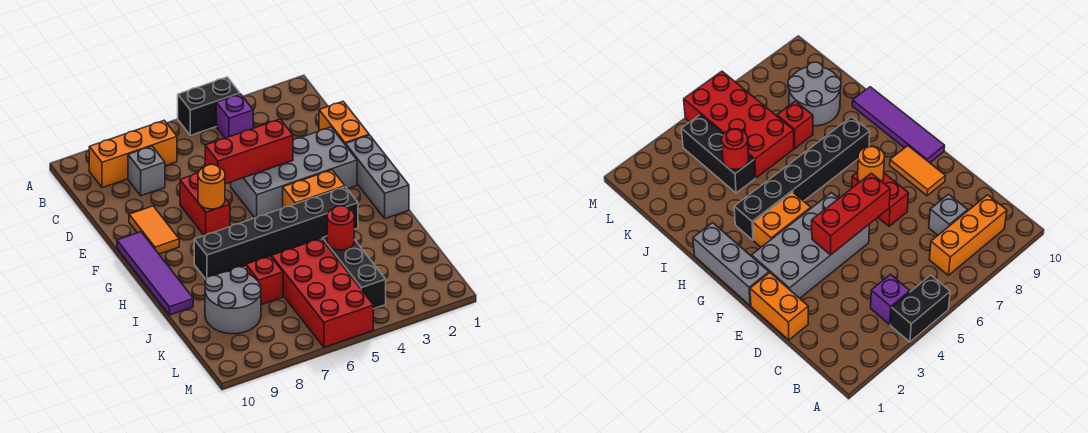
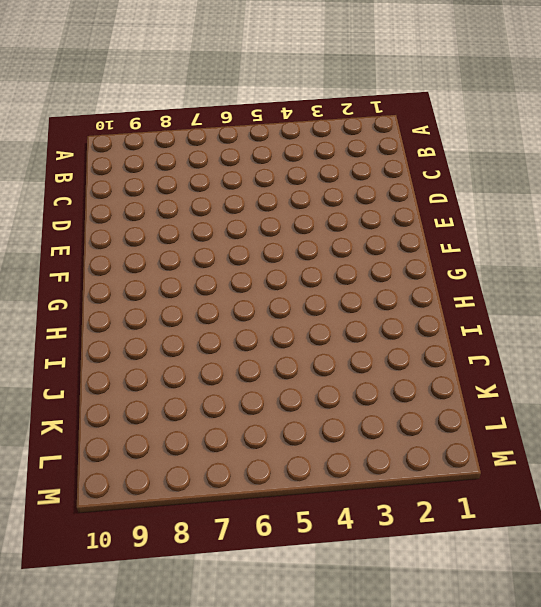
none -> black 1x2 brick [178,77,240,135]
none -> purple 1x1 brick [216,94,253,138]
none -> orange 1x3 brick [89,120,177,188]

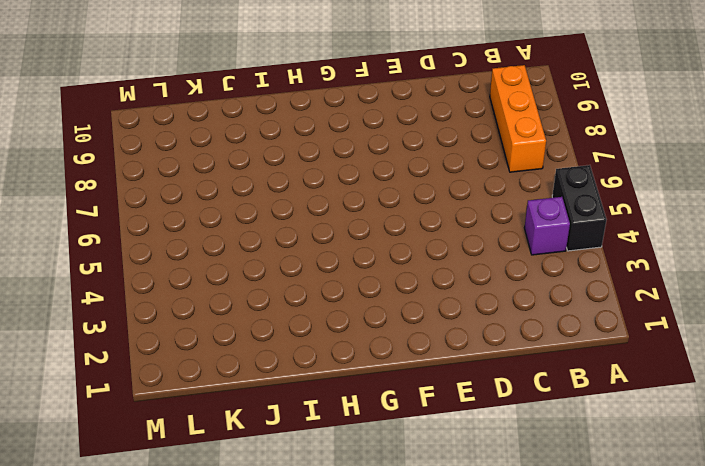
none -> grey 1x1 brick [128,146,165,196]
none -> orange 1x2 brick [319,101,369,145]
none -> grey 2x4 brick [231,127,357,218]

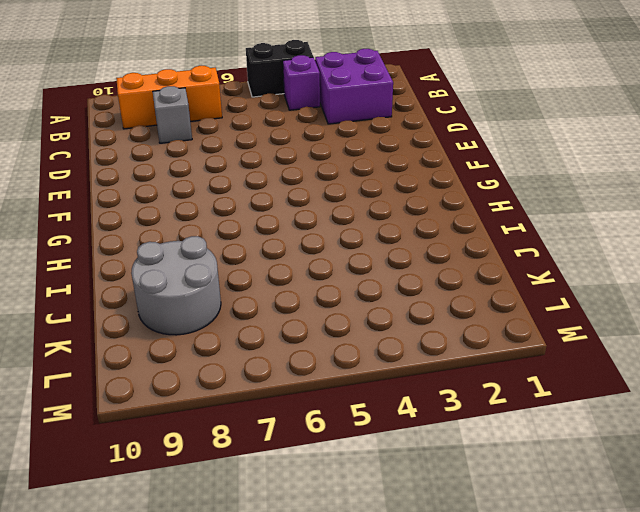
purple 2x2 brick [315,49,393,124] -> none
none -> orange 1x2 brick [319,101,369,145]
none -> grey 2x4 brick [231,127,357,218]
none -> red 1x2 brick [180,173,230,236]

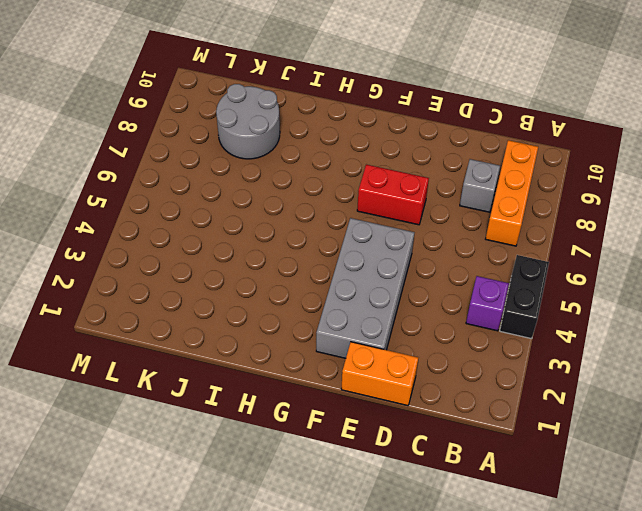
none -> orange 1x2 tile [129,206,179,254]
none -> grey 1x3 brick [346,135,409,219]
none -> purple 1x4 tile [117,232,193,315]

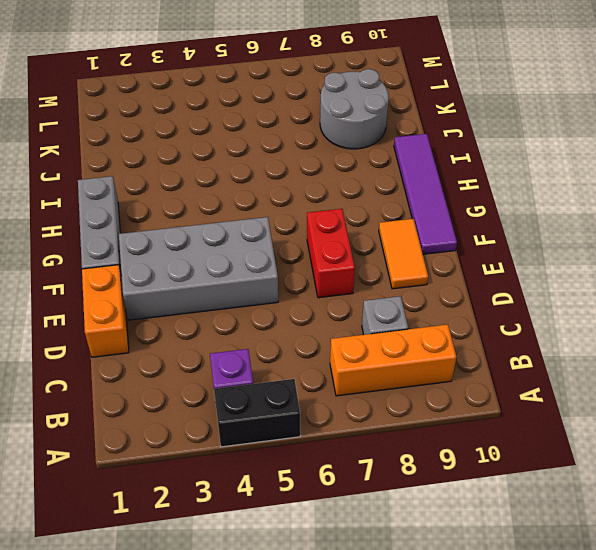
none -> orange 1x2 brick [283,170,345,208]
none -> black 1x6 brick [194,187,358,279]
none -> black 1x3 brick [322,236,386,309]

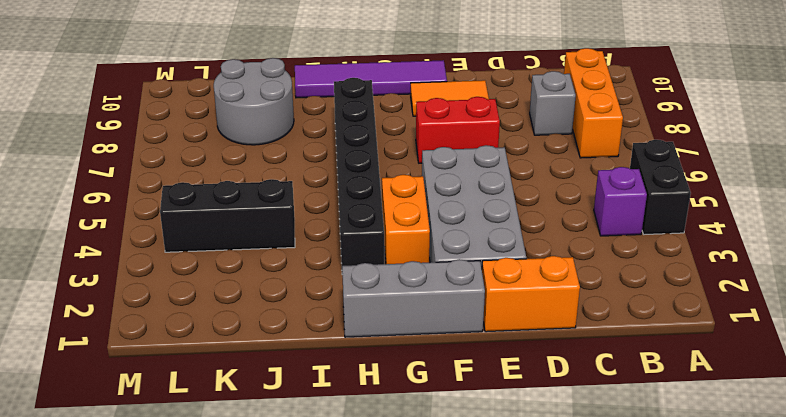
none -> red 2x4 brick [272,238,373,347]
none -> red 1x1 brick [246,256,283,305]
none -> red 1x3 brick [205,119,293,184]

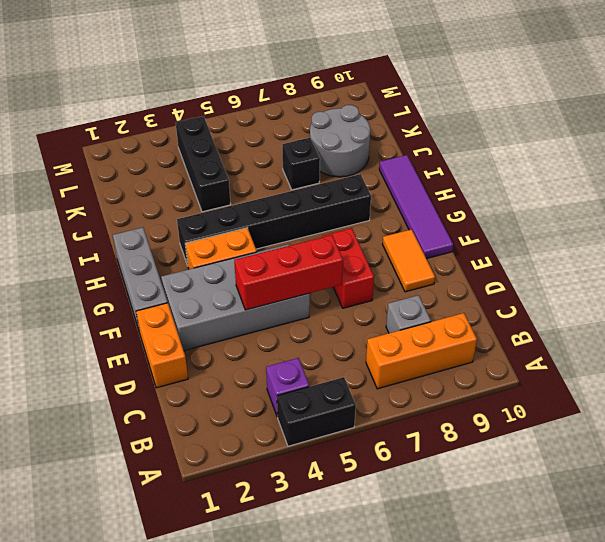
black 1x1 brick [282,138,320,190] -> red 1x1 brick [246,256,283,305]
none -> red 2x4 brick [272,238,373,347]
none -> orange 1x1 round brick [198,165,225,209]
none -> red 1x1 round brick [327,206,354,250]

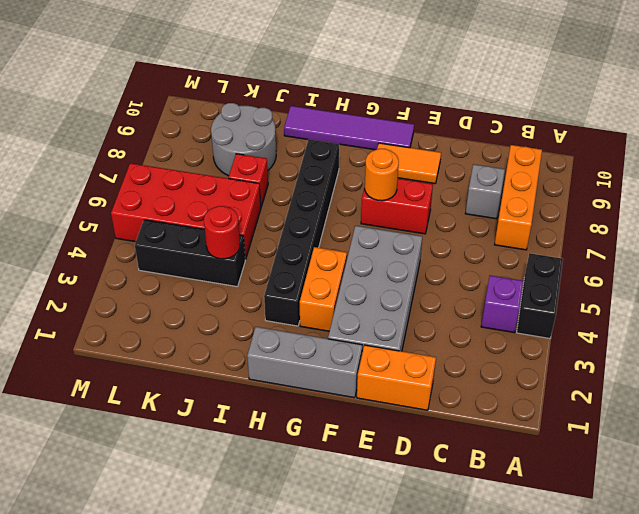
none -> red 1x3 brick [205,119,293,184]

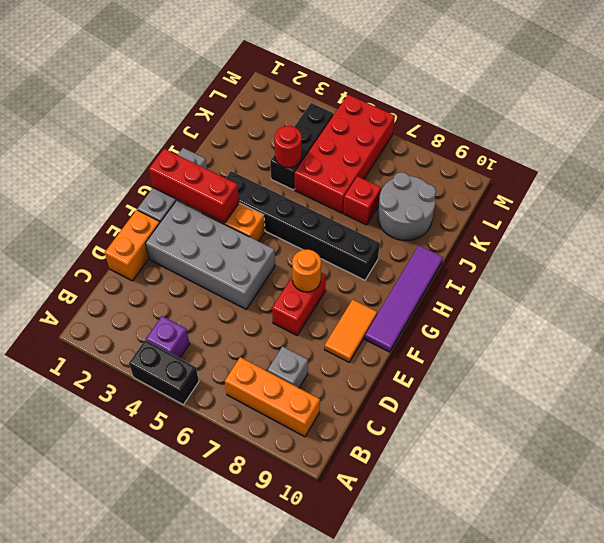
red 1x3 brick [149,149,239,223] -> red 1x3 brick moved to [205,119,293,184]

